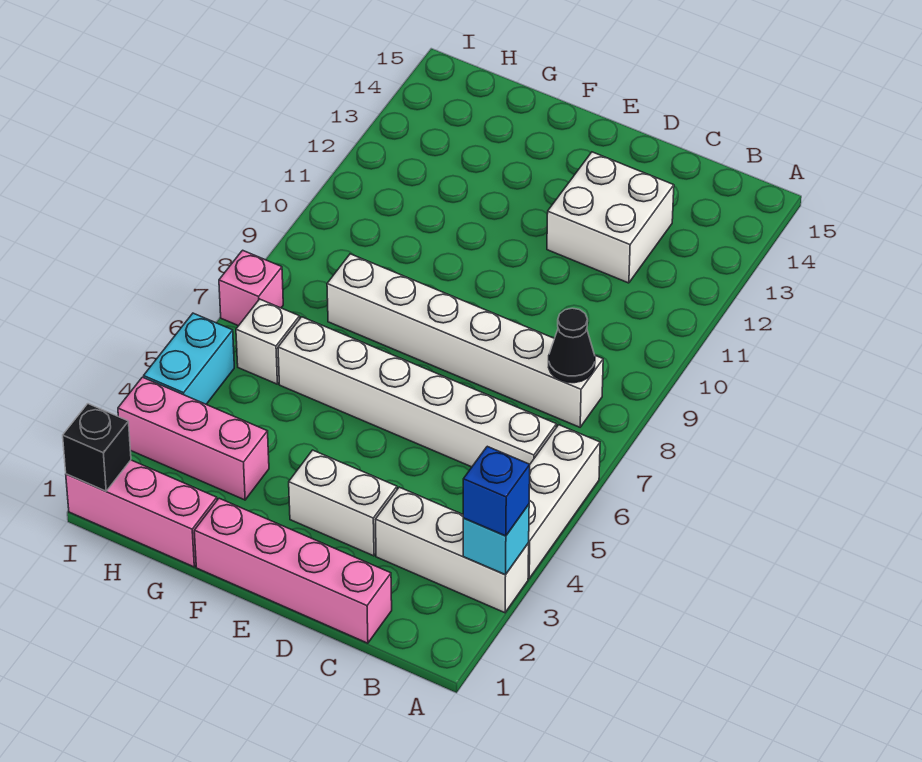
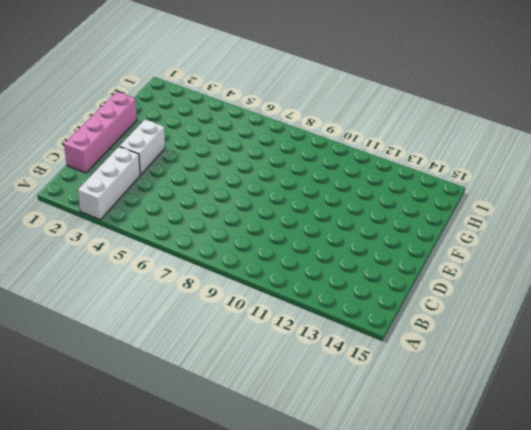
none -> white 1x3 brick [528,425,600,578]
none -> white 1x6 brick [278,317,557,467]
none -> white 1x6 brick [327,254,603,427]

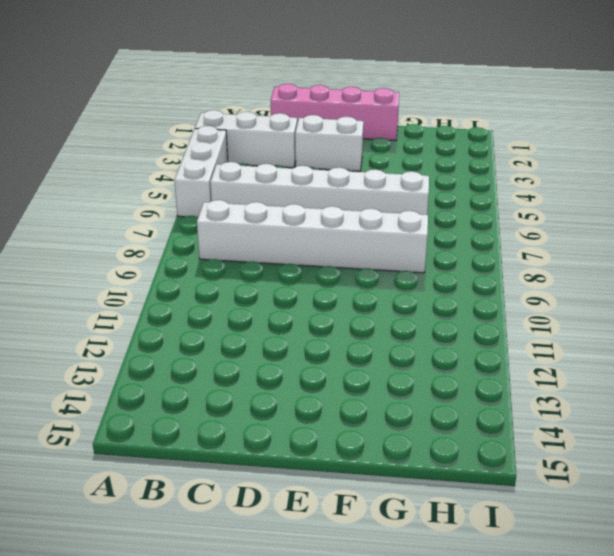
none -> white 2x2 brick [547,152,674,283]
none -> pink 1x3 brick [66,460,217,567]
none -> pink 1x3 brick [118,377,269,500]

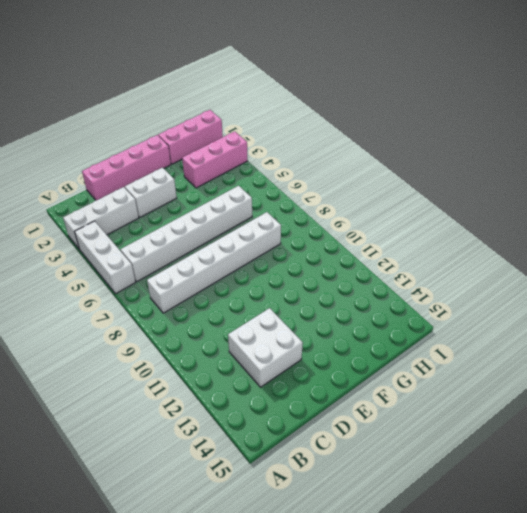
none -> white 1x1 brick [236,299,300,384]
none -> cyan 1x2 brick [144,313,234,404]
none -> pink 1x1 brick [219,250,283,326]

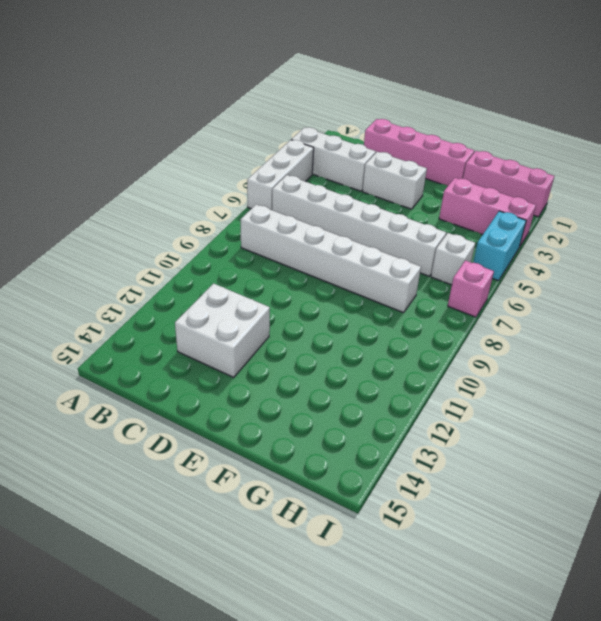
none -> cyan 1x1 brick [463,505,529,575]
none -> black 1x1 cone [549,308,595,383]
none -> black 1x1 brick [63,404,131,491]

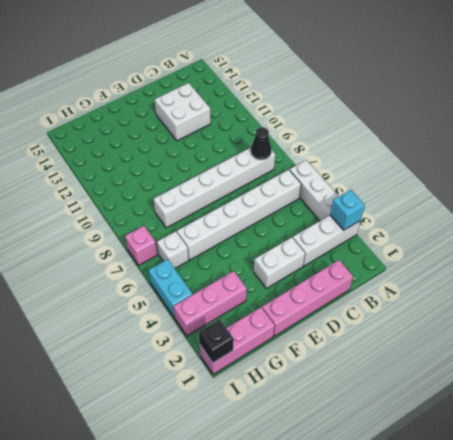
none -> blue 1x1 brick [463,446,530,536]

